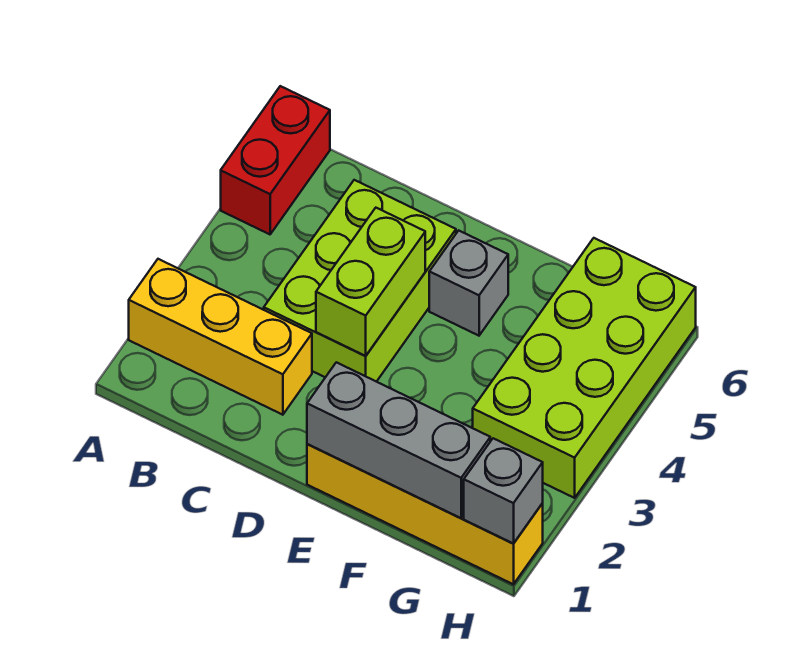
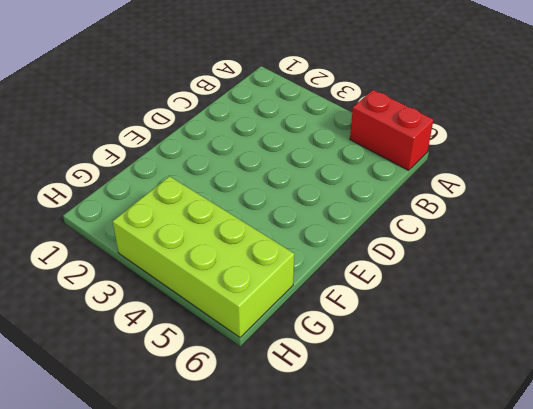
none -> yellow 1x3 brick [129,259,312,415]
none -> lime 2x3 brick [264,180,456,382]

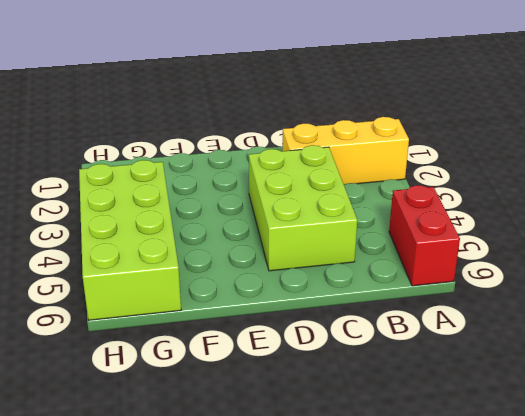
none -> yellow 1x4 brick [307,444,543,584]
none -> grey 1x1 brick [429,231,508,336]

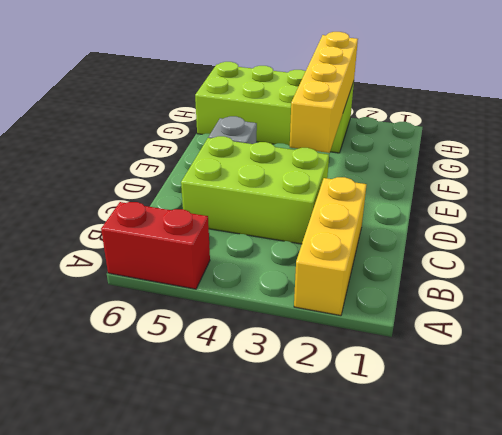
yellow 1x4 brick [290,32,358,153] -> yellow 1x4 brick moved to [307,444,543,584]
none -> lime 1x2 brick [316,208,425,356]
none -> grey 1x3 brick [307,362,490,518]

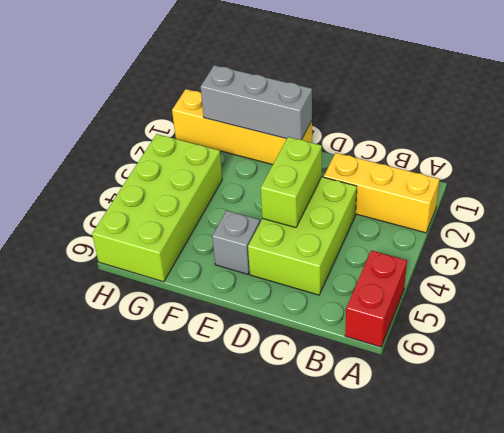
none -> grey 1x1 brick [464,438,543,544]

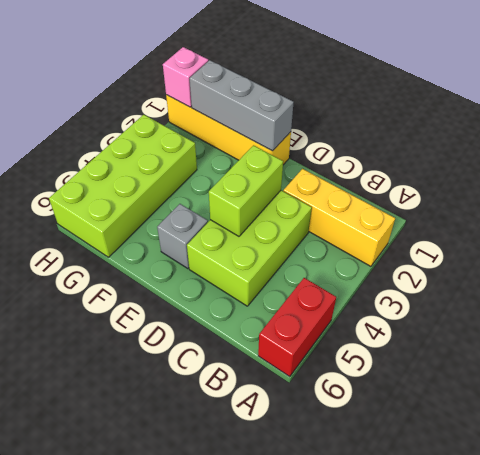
pink 1x1 brick [163,47,208,107] -> grey 1x1 brick [464,438,543,544]

